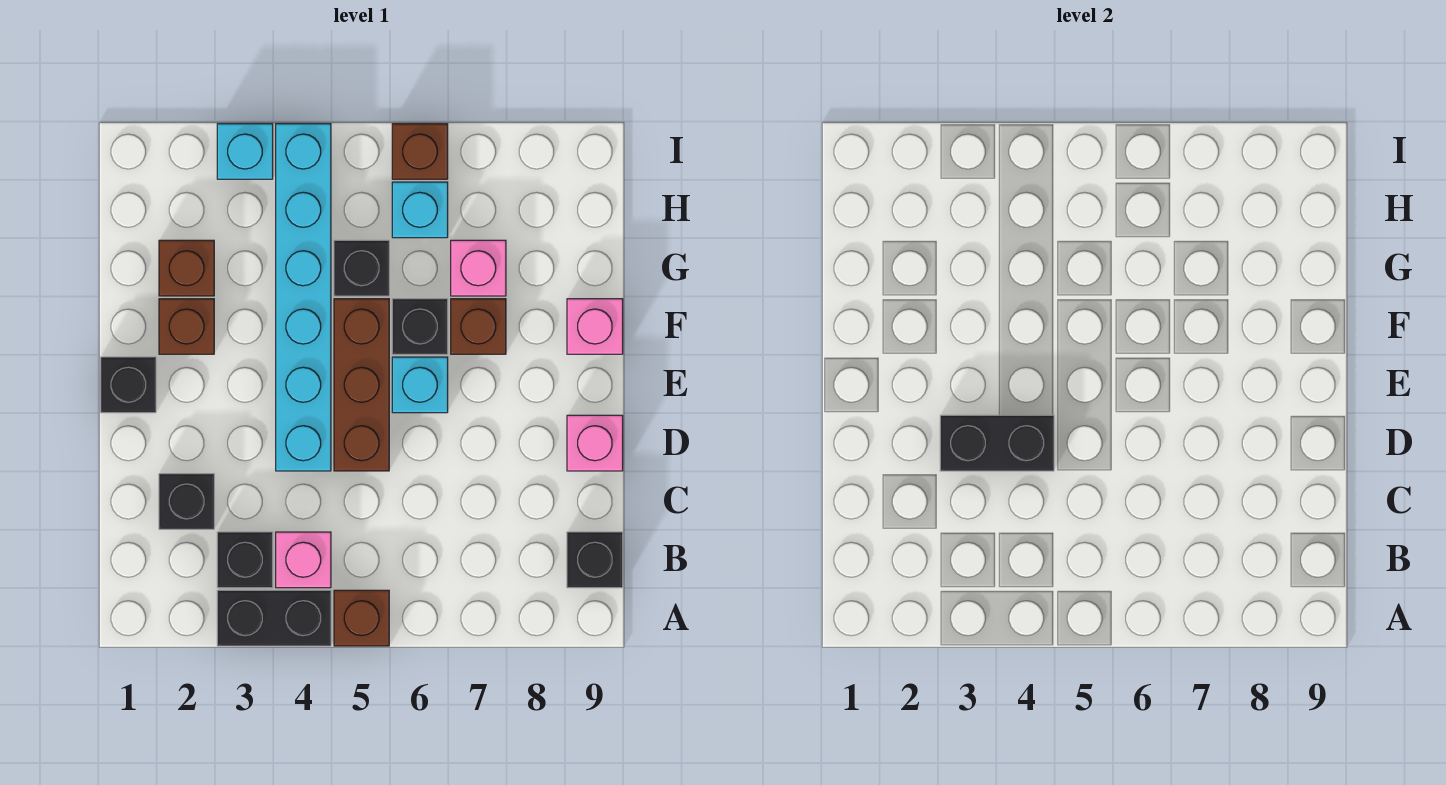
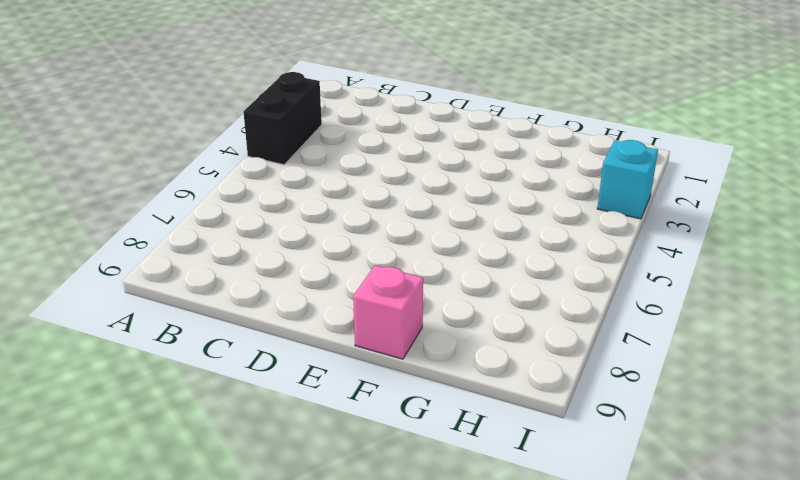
none -> brown 1x1 brick [334,590,389,646]
none -> black 1x1 brick [217,532,273,588]
none -> pink 1x1 brick [276,532,331,588]

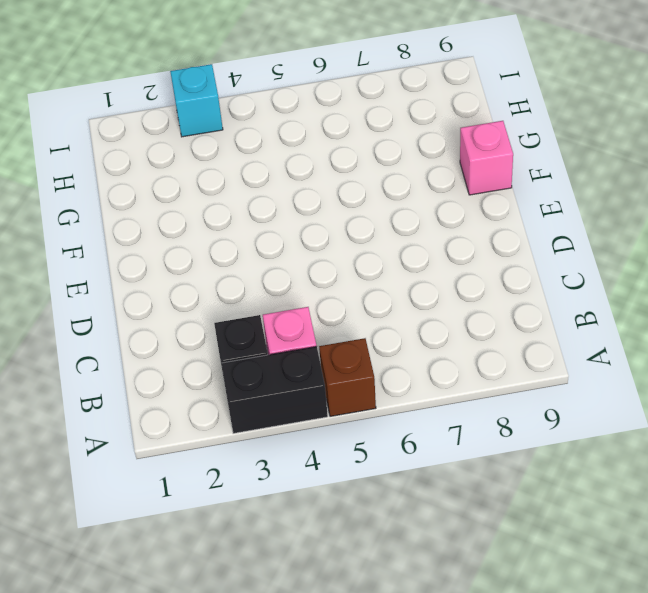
none -> black 1x1 brick [567,532,623,588]
none -> black 1x1 brick [159,474,214,529]
none -> cyan 1x6 brick [276,124,331,471]

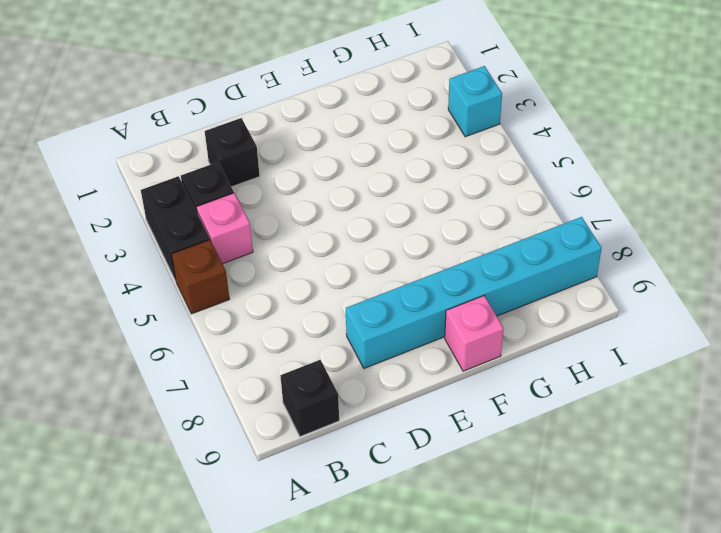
cyan 1x6 brick [346,217,602,368] -> cyan 1x6 brick moved to [276,124,331,471]
none -> brown 1x3 brick [334,299,389,471]
none -> pink 1x1 brick [567,415,623,471]
none -> black 1x1 brick [101,357,156,413]

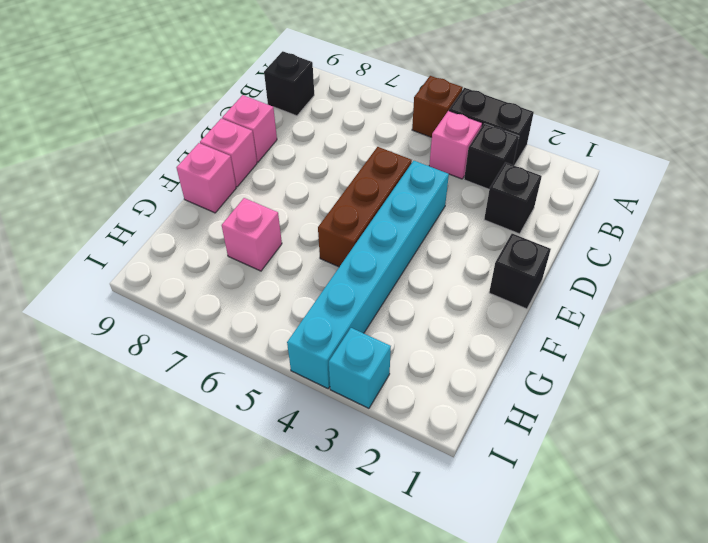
pink 1x1 brick [200,118,257,187] -> none
none -> cyan 1x1 brick [392,357,448,413]
none -> brown 1x1 brick [159,299,214,354]
none -> black 1x1 brick [392,299,448,354]

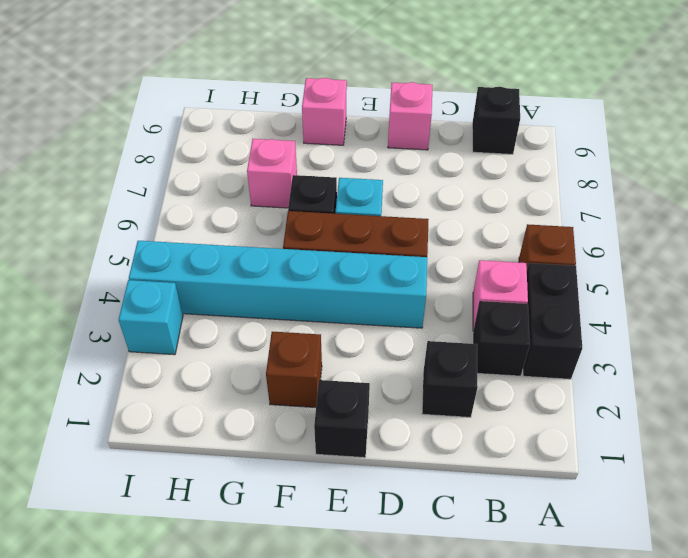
none -> brown 1x1 brick [451,299,506,354]
none -> brown 1x1 brick [159,240,214,296]
none -> black 1x1 brick [334,240,389,296]

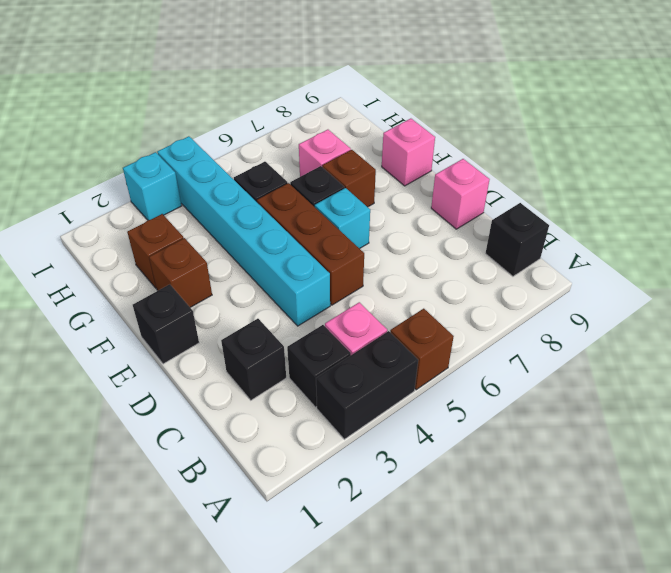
none -> cyan 1x1 brick [392,182,448,238]
none -> brown 1x1 brick [392,124,448,179]
none -> black 1x2 brick [940,415,1054,471]

